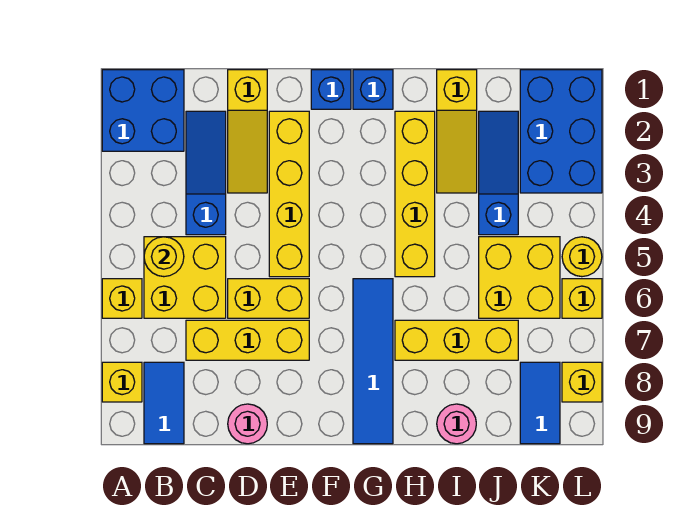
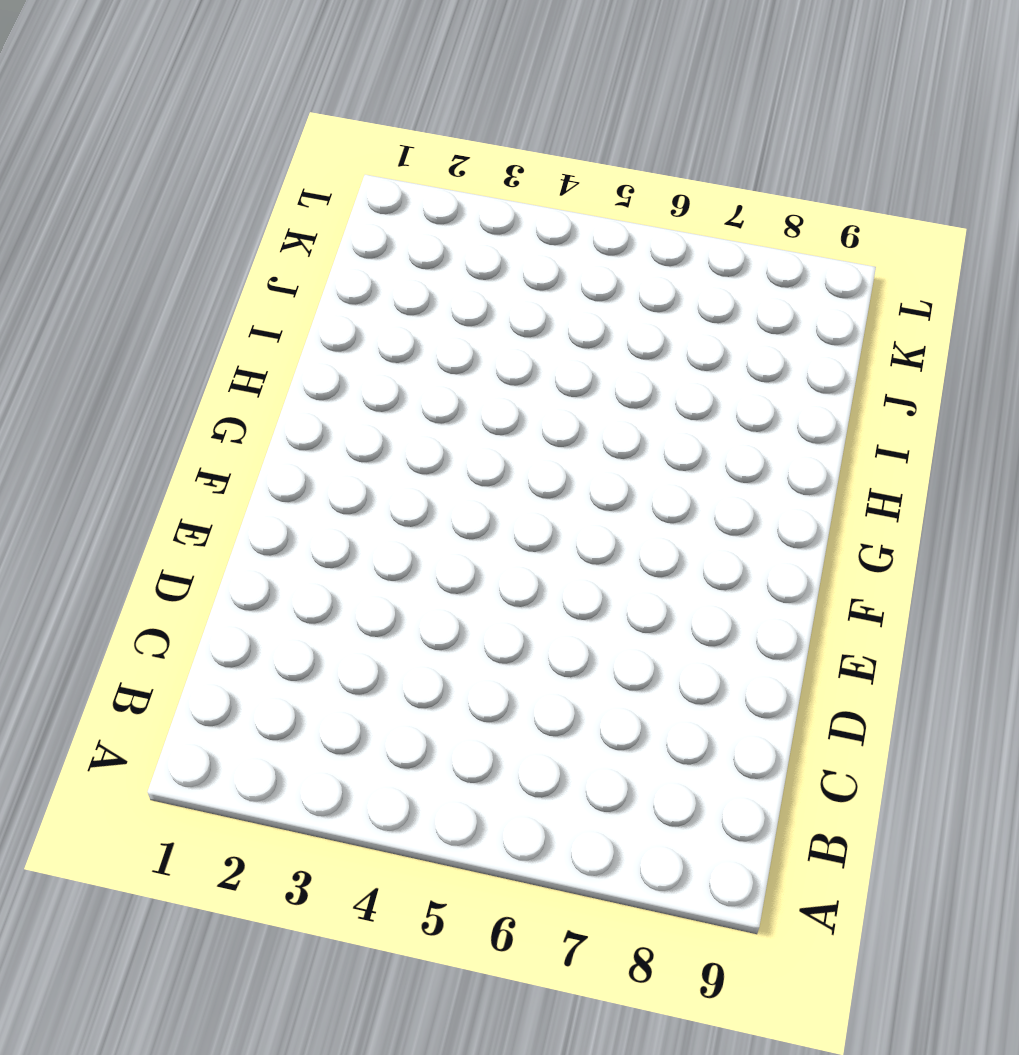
none -> blue 2x2 brick [102,70,184,151]
none -> yellow 1x1 brick [102,279,142,318]
none -> yellow 1x1 brick [102,362,142,402]

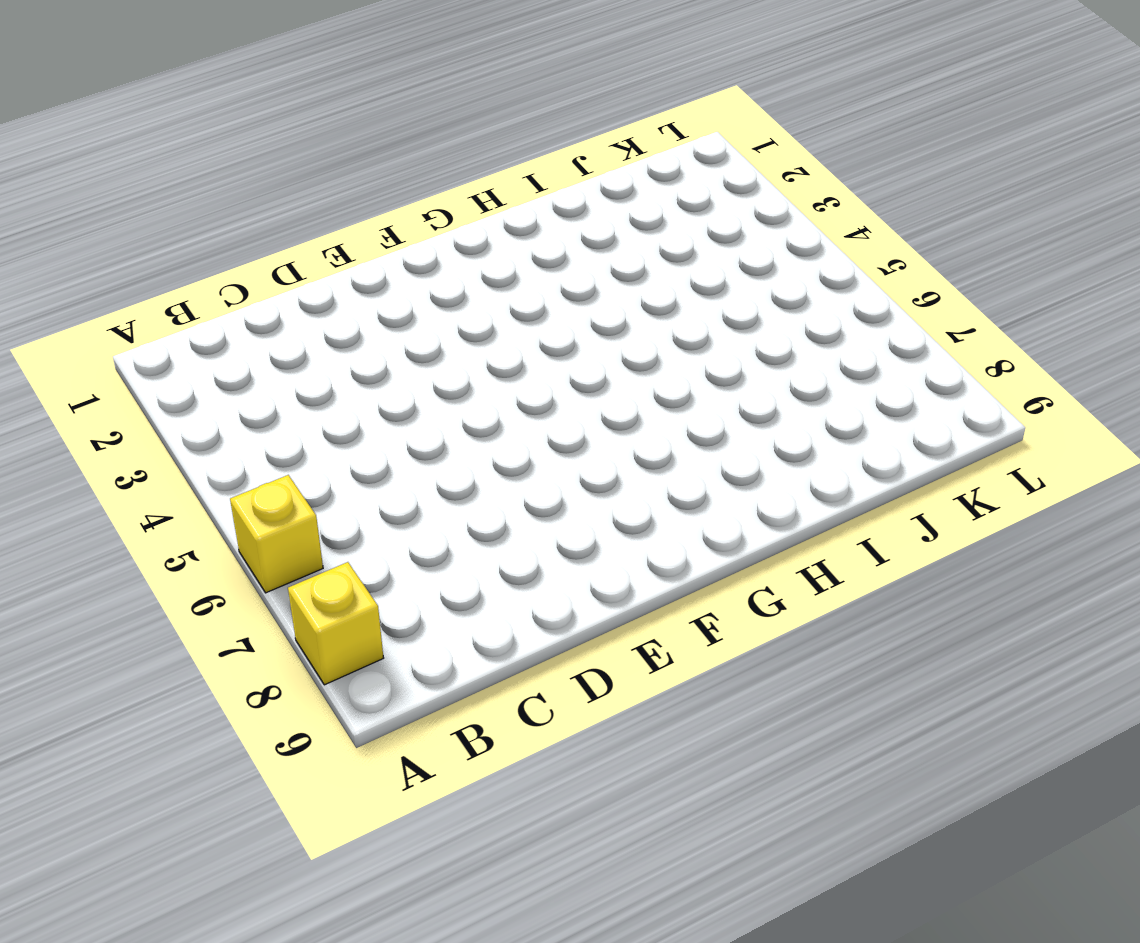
none -> blue 2x2 brick [102,70,184,151]
none -> yellow 2x2 brick [144,237,226,318]
none -> blue 1x2 tile [144,362,184,444]

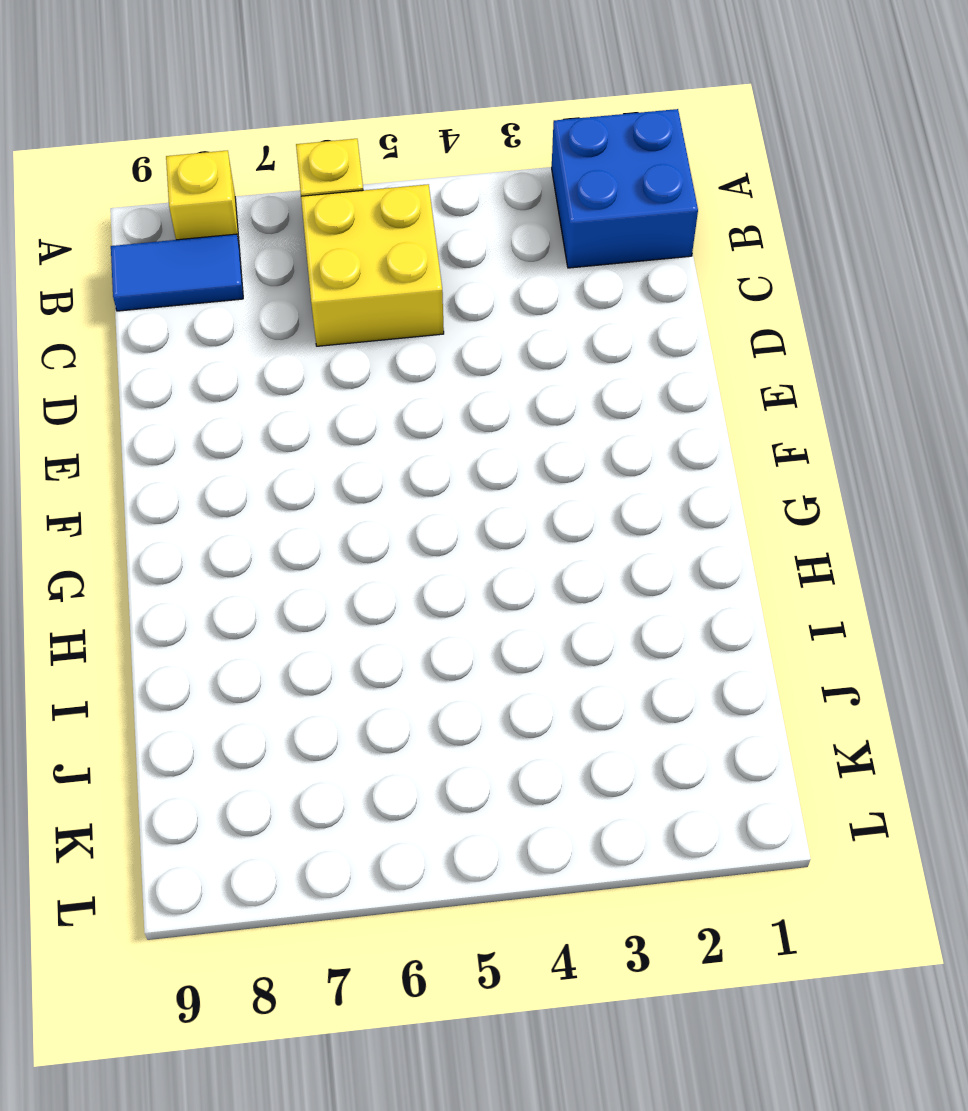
none -> blue 1x3 slope [186,111,226,235]
none -> yellow 1x3 brick [186,320,309,360]
none -> yellow 1x3 slope [228,70,267,193]

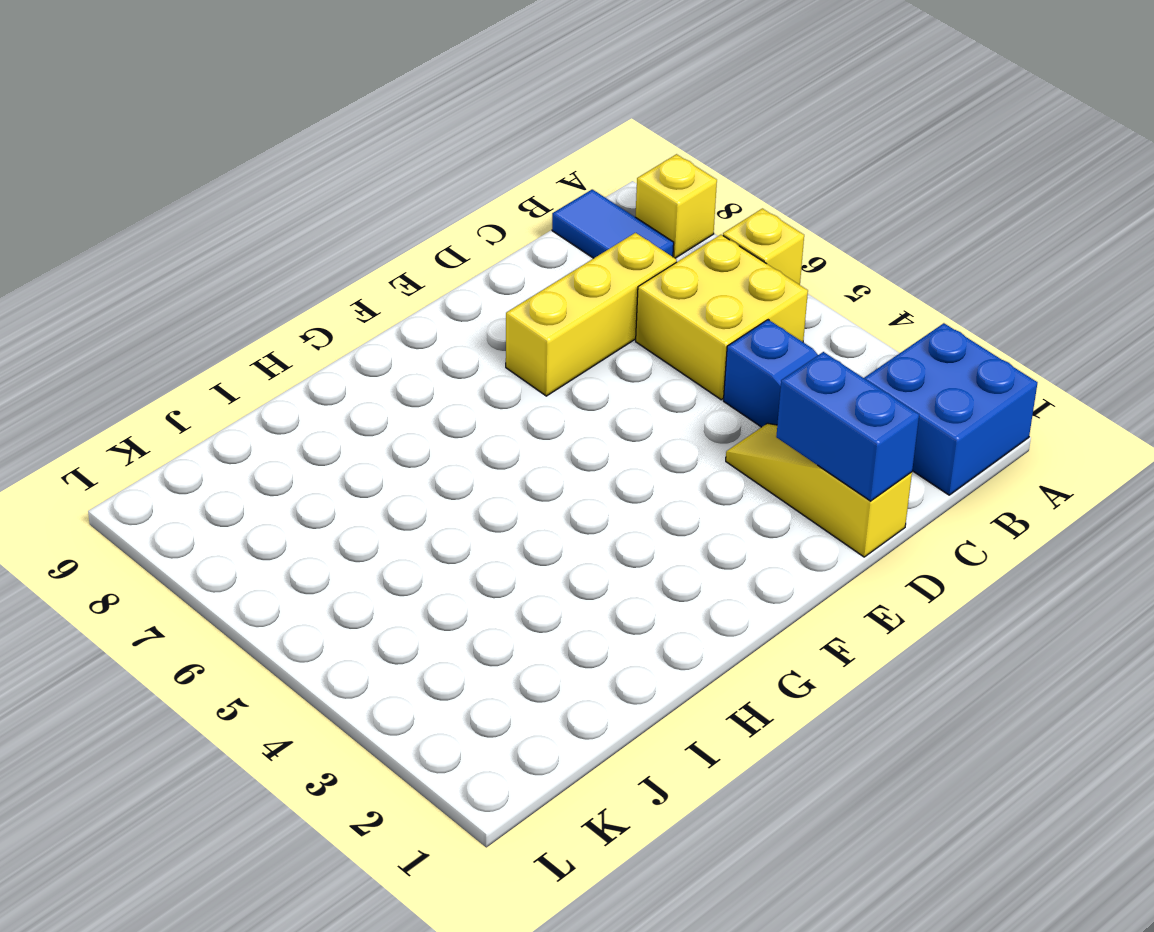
blue 1x2 brick [776,352,919,501] -> none
none -> yellow 1x2 brick [228,279,309,318]
none -> pink 1x1 round brick [228,404,267,444]
none -> yellow 1x4 brick [269,111,309,277]

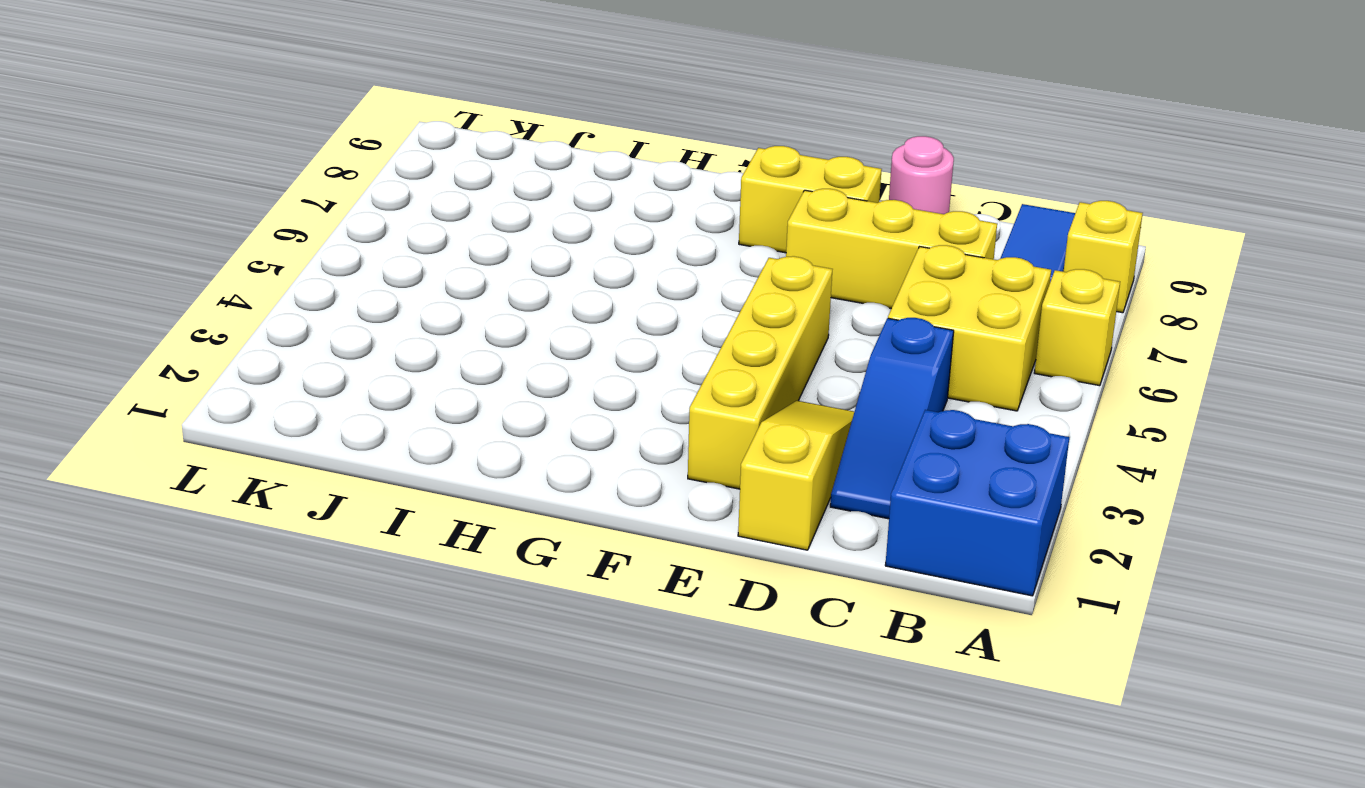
yellow 1x2 brick [739,146,882,253] -> yellow 1x2 brick moved to [228,279,309,318]
none -> blue 1x1 brick [311,70,351,109]
none -> blue 1x1 brick [353,70,393,109]
none -> blue 1x4 tile [353,279,393,444]

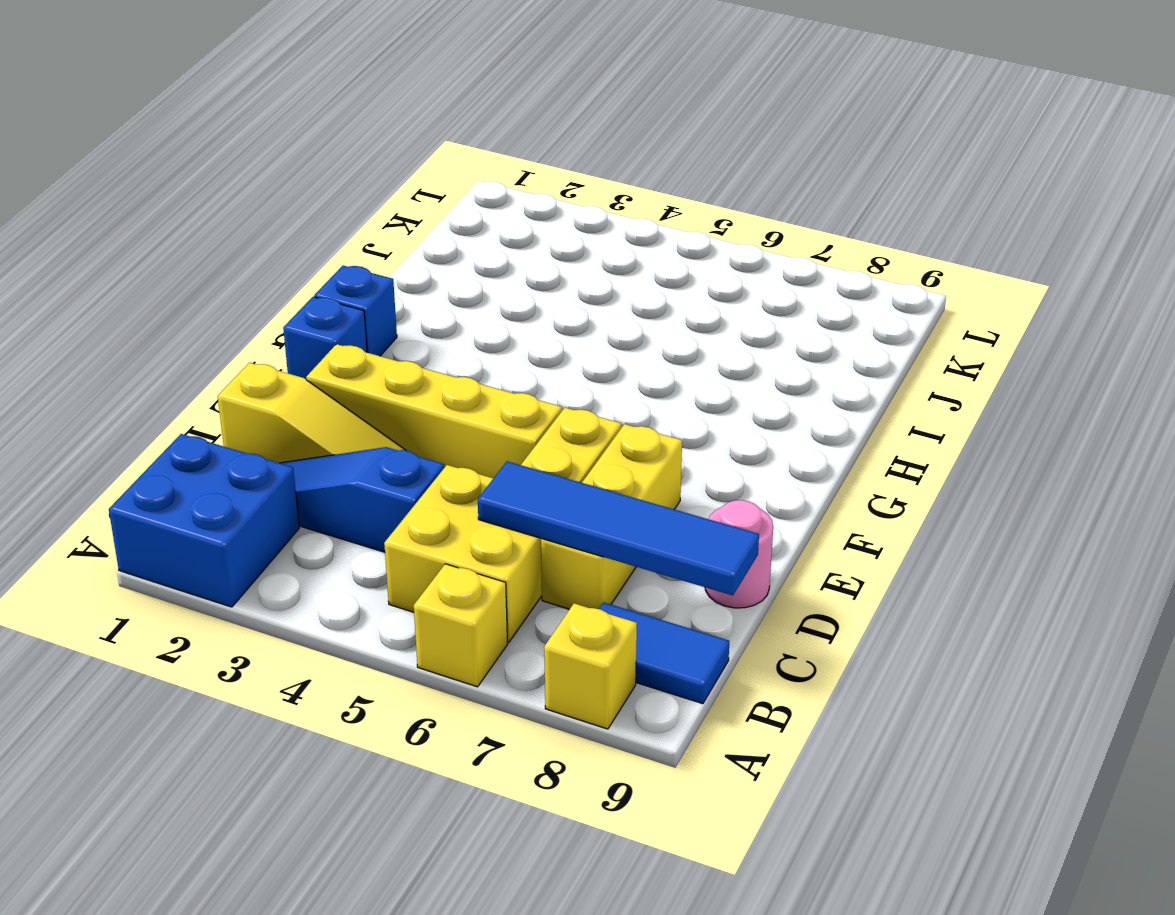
blue 1x4 tile [478,461,759,595] -> blue 1x4 tile moved to [353,279,393,444]
none -> yellow 1x4 brick [395,111,435,277]
none -> yellow 1x3 brick [395,320,518,360]
none -> yellow 1x3 slope [437,70,477,193]

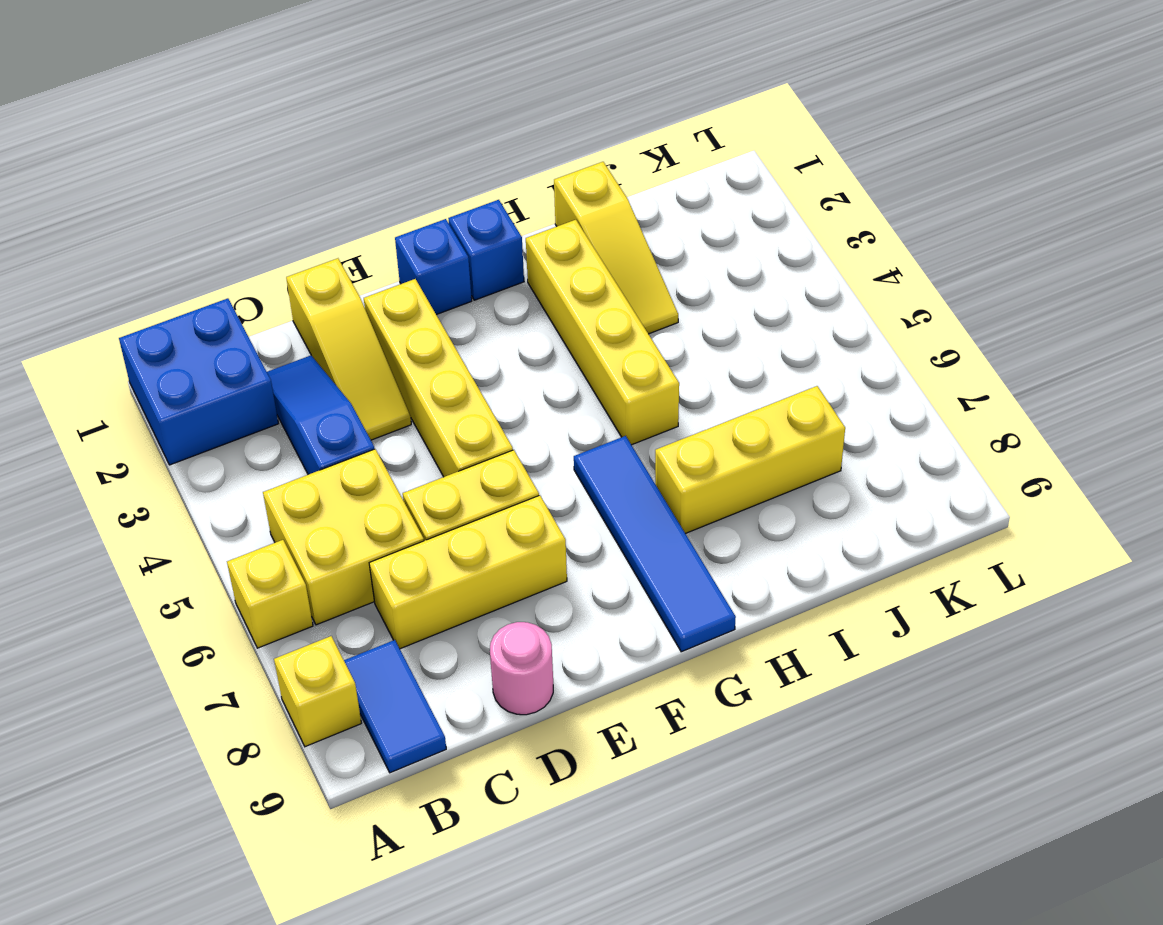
none -> pink 1x1 round brick [437,404,476,444]
none -> blue 1x3 slope [479,111,518,235]
none -> yellow 2x2 brick [479,237,560,318]

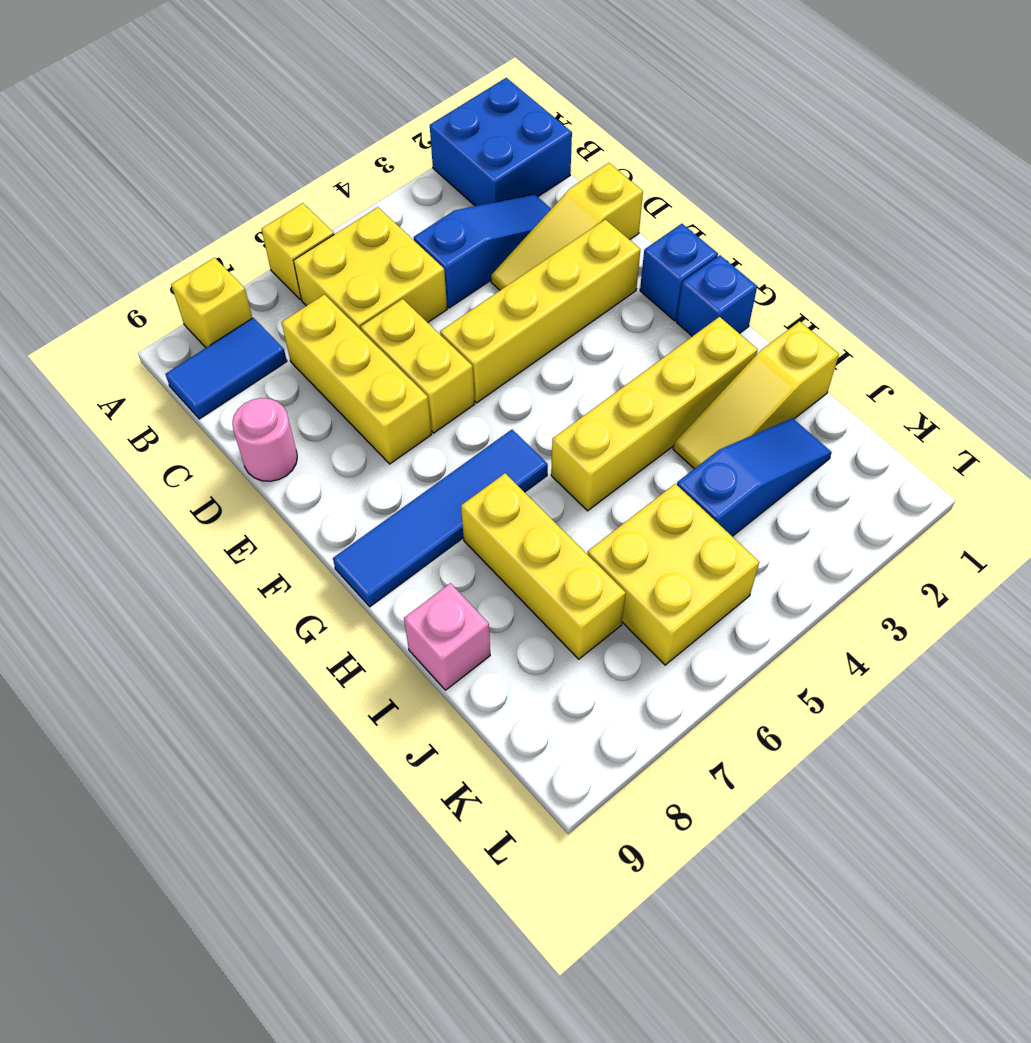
pink 1x1 brick [404,583,490,690] -> pink 1x1 round brick [437,404,476,444]
none -> blue 2x3 brick [520,70,602,193]
none -> blue 1x2 tile [520,362,560,444]
none -> yellow 1x1 round brick [562,237,602,277]

